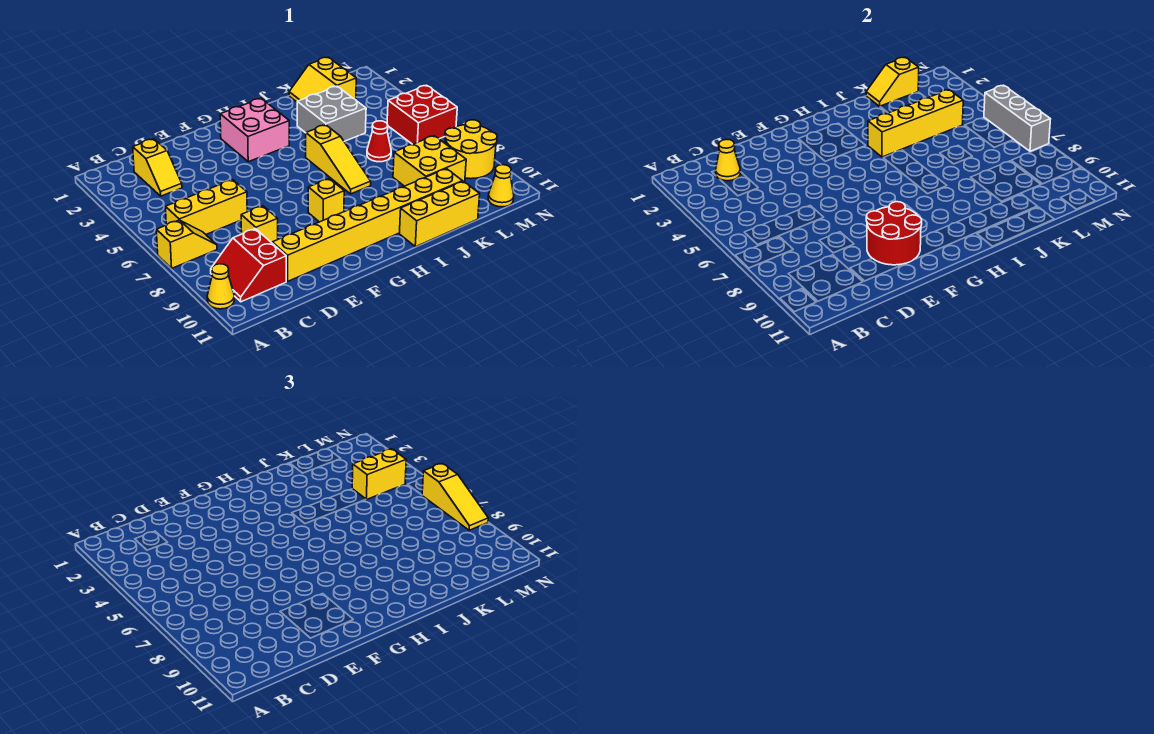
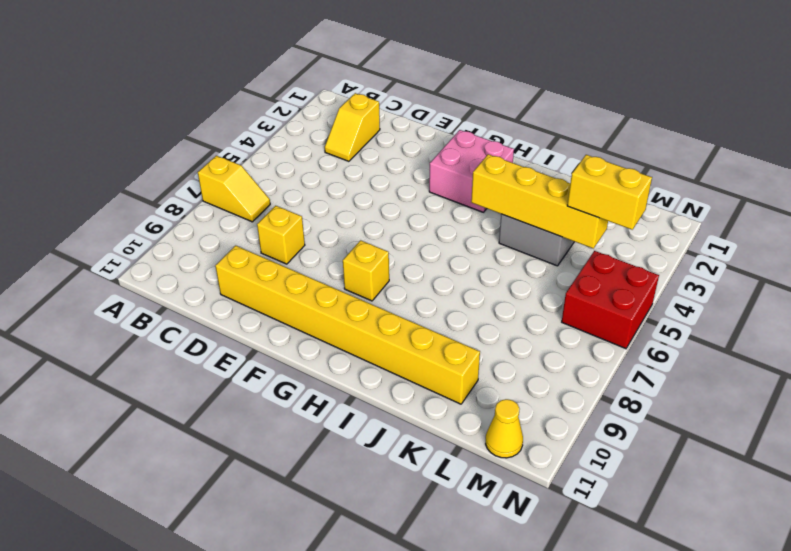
none -> yellow 1x1 cone [207,264,234,309]
none -> yellow 1x3 brick [165,180,247,234]
none -> red 2x2 slope [211,229,286,302]

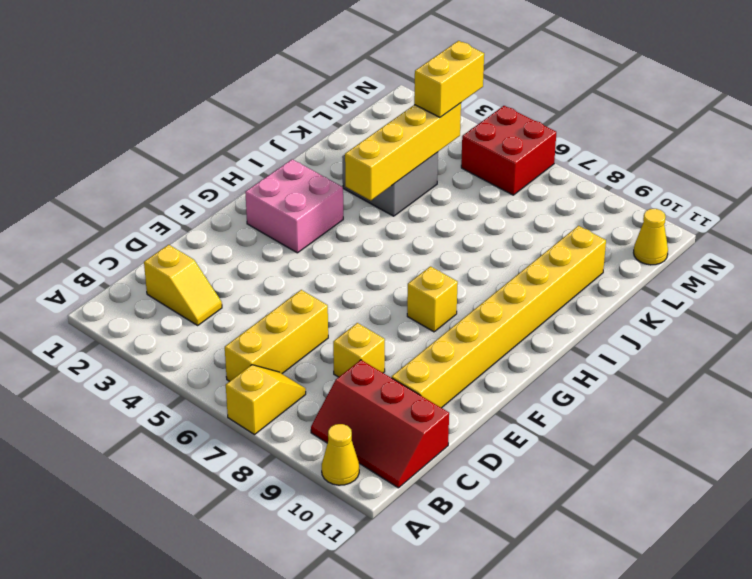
red 2x3 slope [311,360,449,488] -> red 2x2 slope [211,229,286,302]
none -> yellow 1x3 slope [306,125,371,194]
none -> yellow 1x3 brick [399,181,480,247]
none -> yellow 2x2 slope [289,57,356,102]

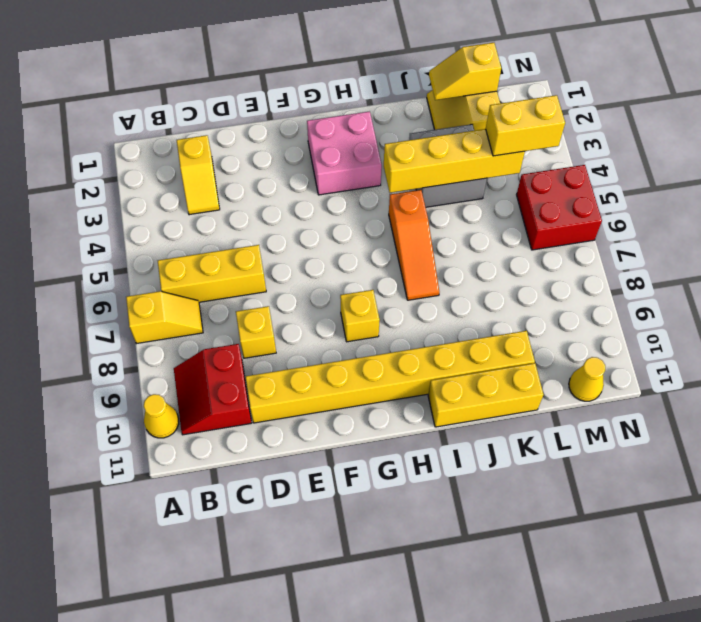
orange 1x3 slope [389,190,439,300] -> yellow 1x3 slope [306,125,371,194]
none -> red 1x1 cone [367,121,391,162]
none -> yellow 2x2 brick [393,136,466,186]
none -> yellow 2x2 round brick [445,120,497,179]

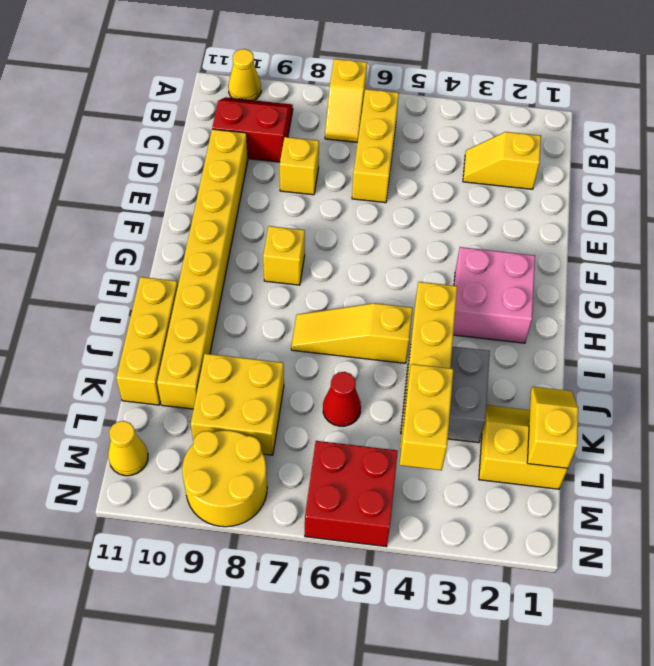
none -> yellow 1x1 cone [716,139,740,181]
none -> red 2x2 round brick [866,202,922,265]
none -> grey 1x3 brick [984,85,1050,151]

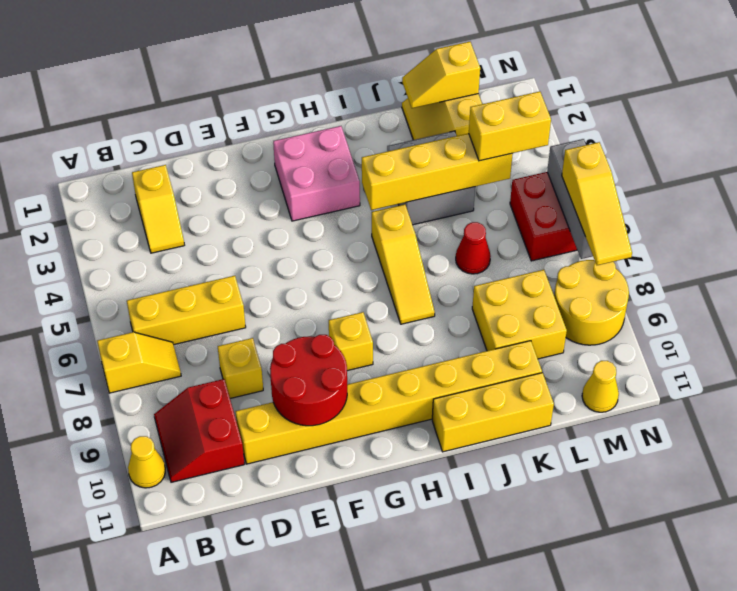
none -> yellow 1x1 cone [716,139,740,181]

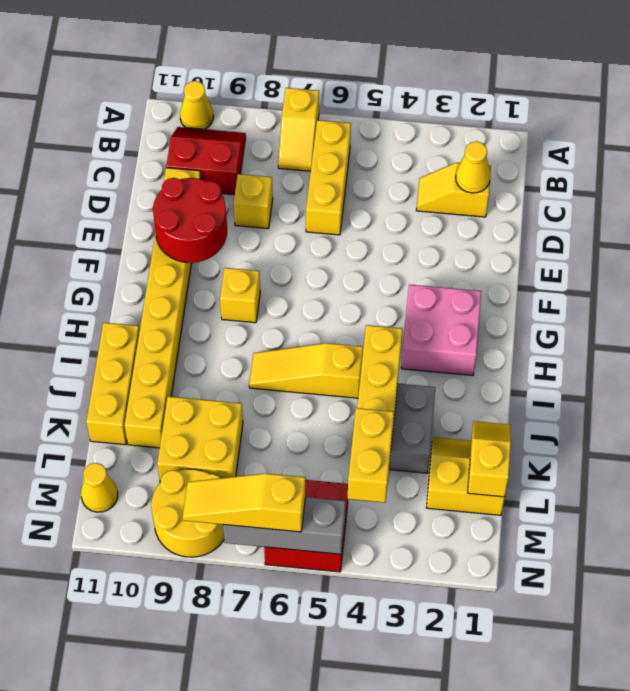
none -> red 1x1 cone [367,121,391,162]

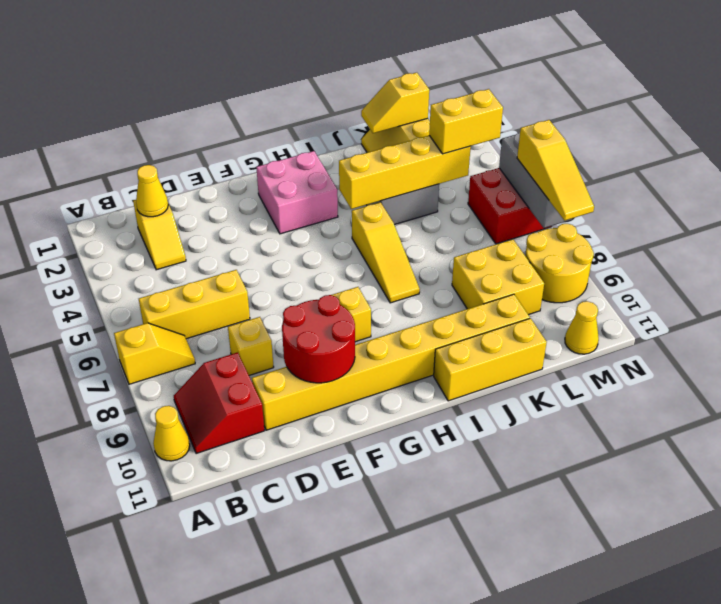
none -> red 1x1 cone [367,121,391,162]

